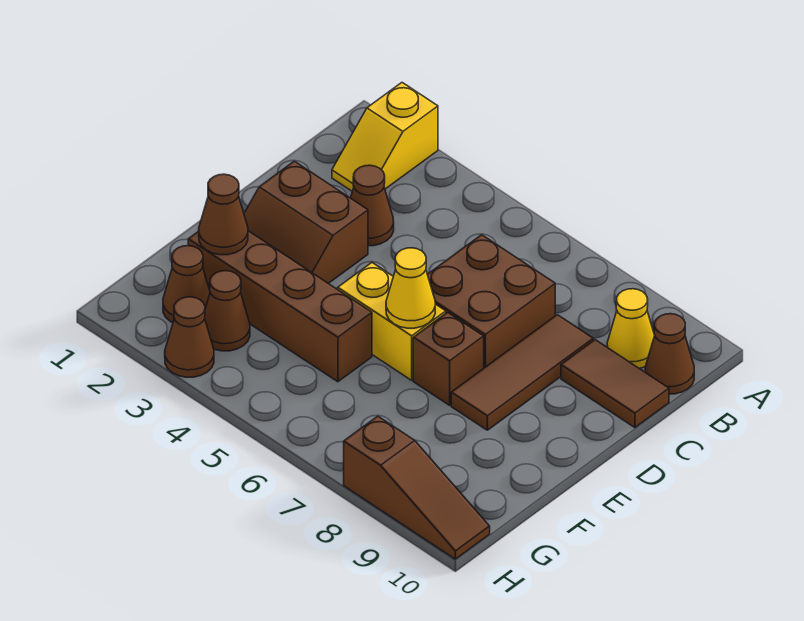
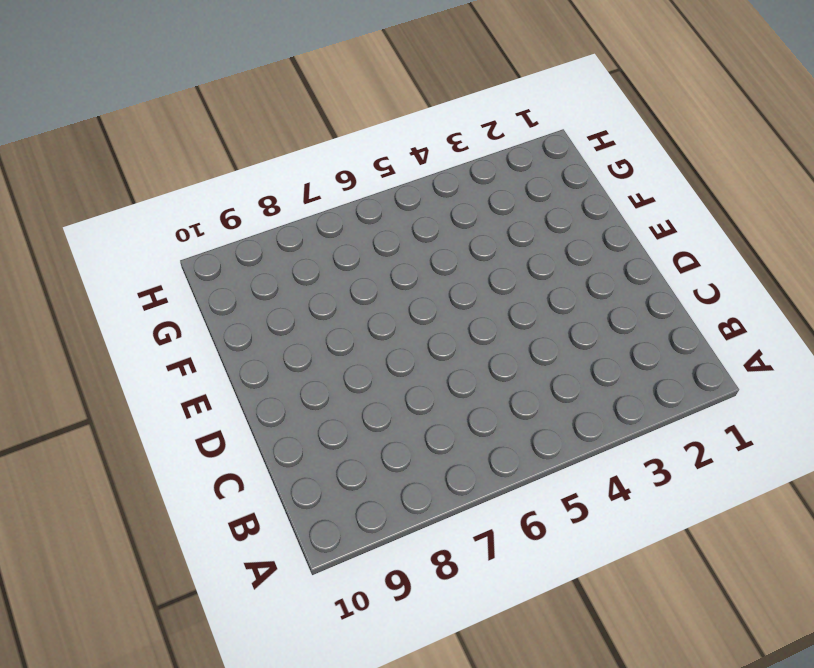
none -> yellow 1x2 slope [332,83,438,191]
none -> yellow 1x1 cone [607,289,655,368]
none -> brown 1x1 cone [645,314,694,394]

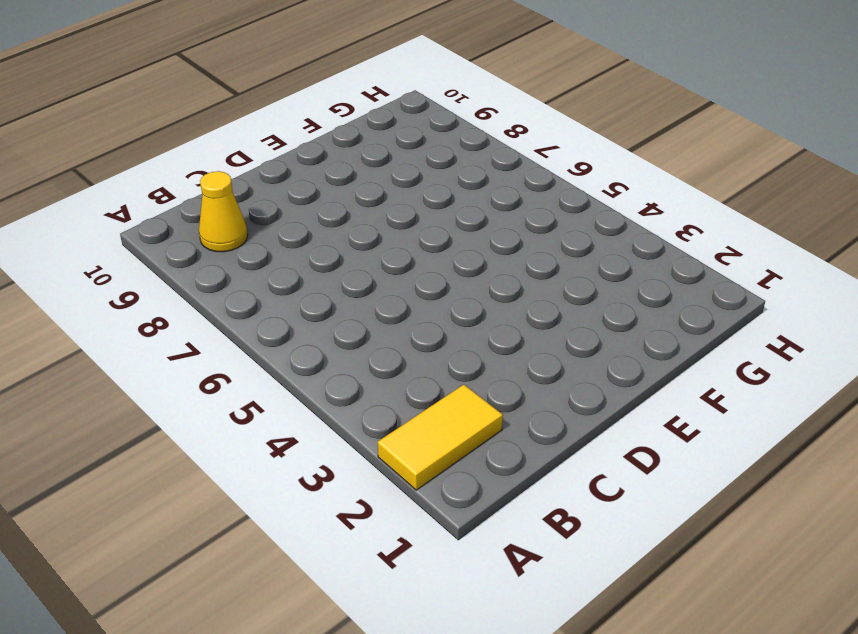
yellow 1x2 tile [378,385,503,490] -> yellow 1x2 slope [332,83,438,191]
none -> brown 1x1 cone [645,314,694,394]
none -> brown 1x1 cone [351,165,394,246]
none -> brown 2x2 brick [427,235,555,368]

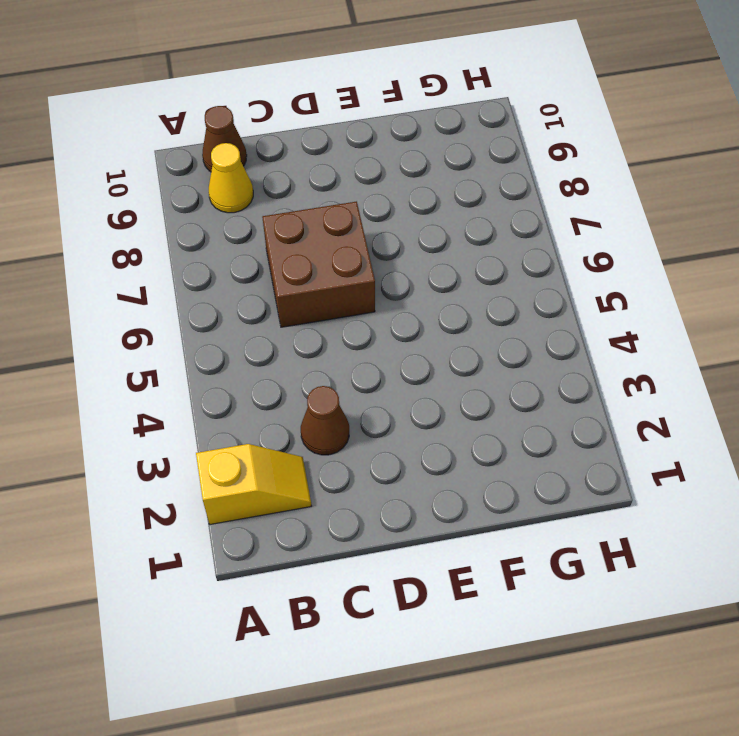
none -> brown 1x3 tile [451,315,593,430]
none -> brown 1x2 tile [561,340,669,428]
none -> brown 2x2 slope [244,161,368,283]

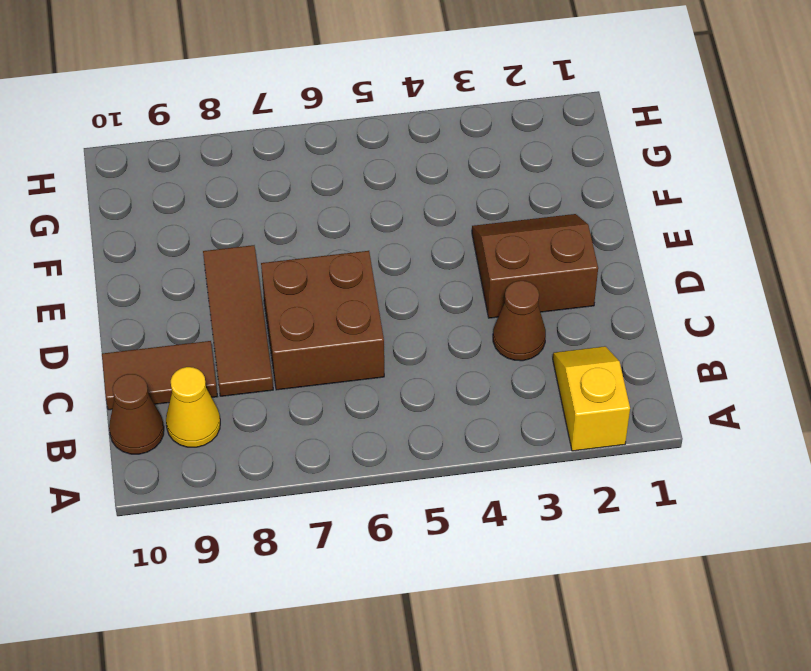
none -> yellow 1x2 brick [338,263,446,380]
none -> brown 1x1 brick [413,312,484,405]
none -> brown 1x4 brick [188,231,372,382]

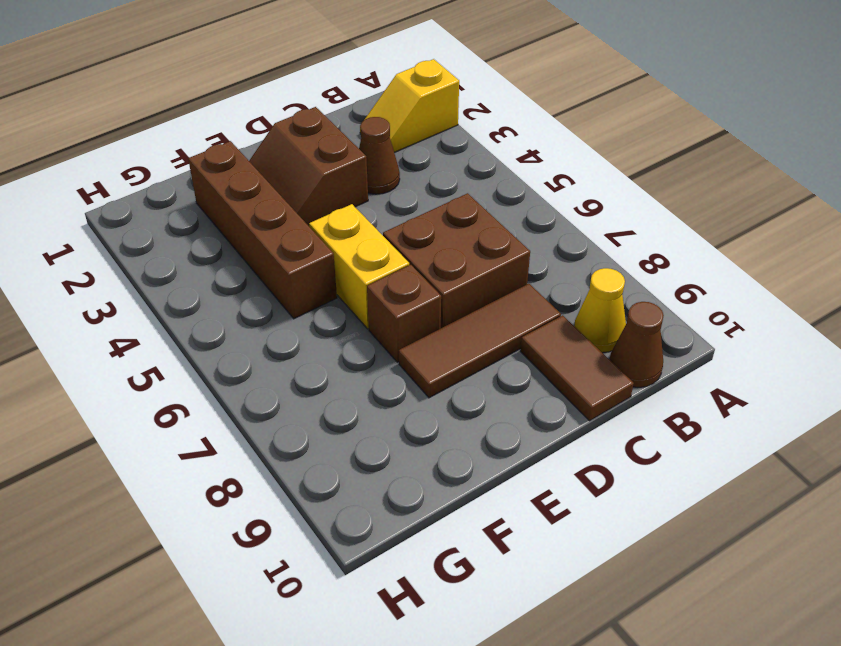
none -> brown 1x1 cone [163,246,210,323]
none -> brown 1x1 cone [205,271,250,351]
none -> brown 1x1 cone [165,297,214,377]

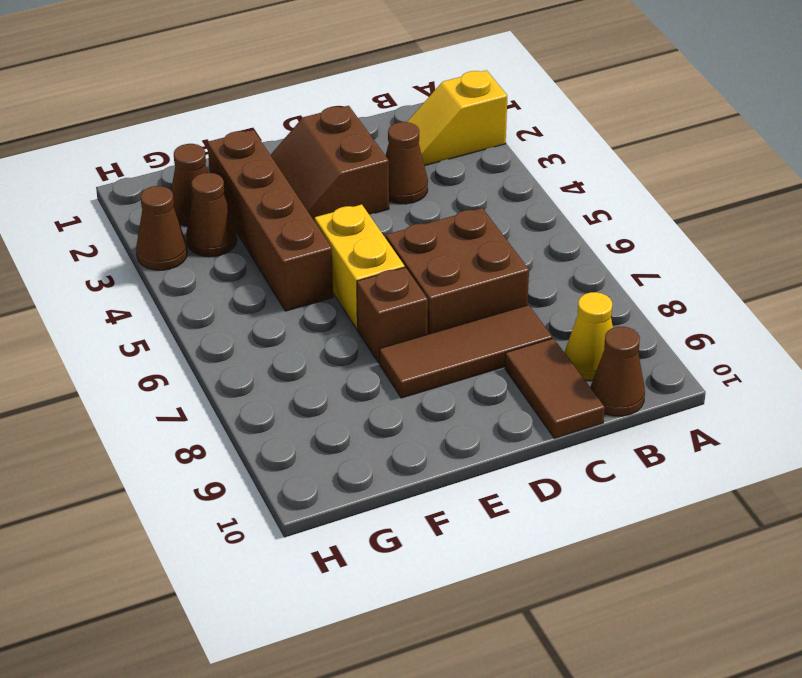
none -> brown 1x3 slope [344,416,490,559]
none -> yellow 1x1 cone [386,248,435,328]
none -> brown 1x1 cone [199,174,248,255]

